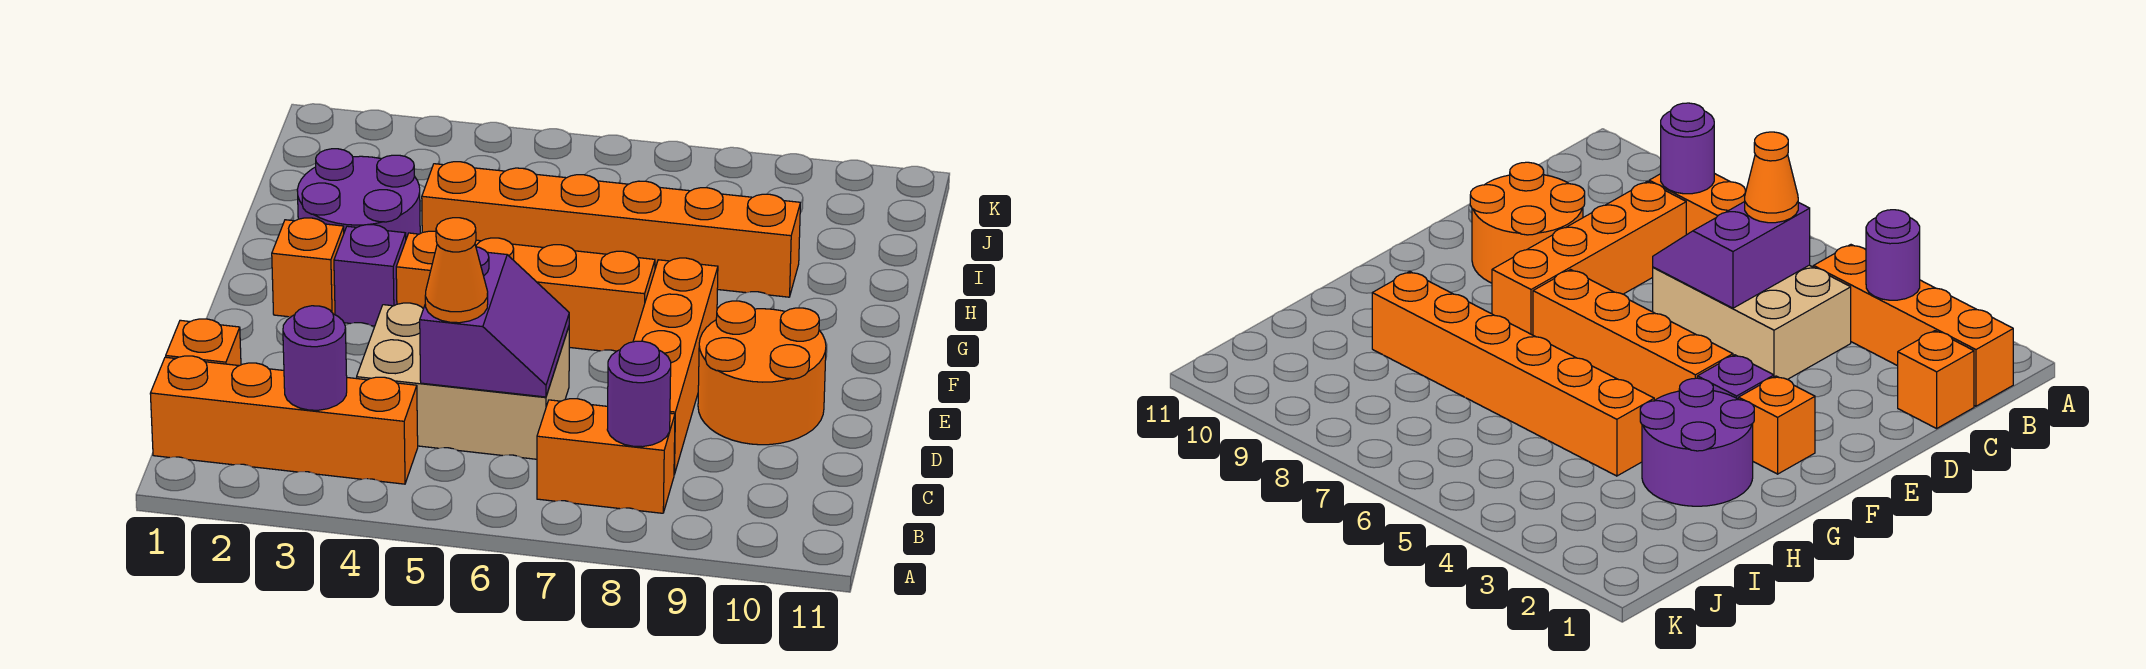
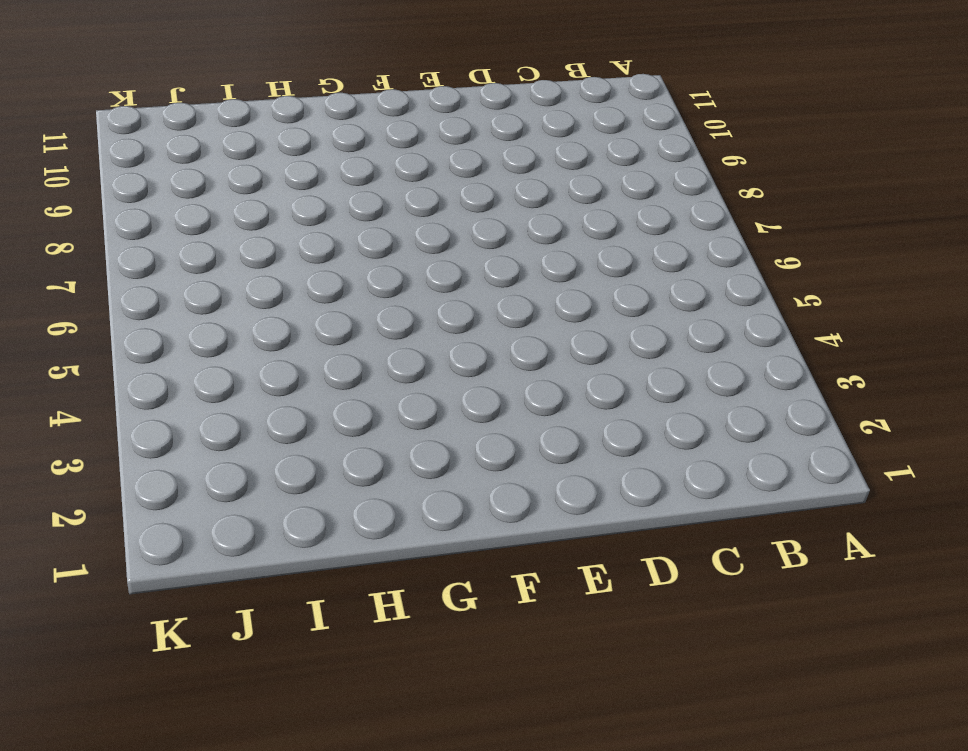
none -> orange 1x4 brick [150,356,418,484]
none -> orange 1x2 brick [537,398,675,513]
none -> orange 1x1 brick [166,319,241,366]

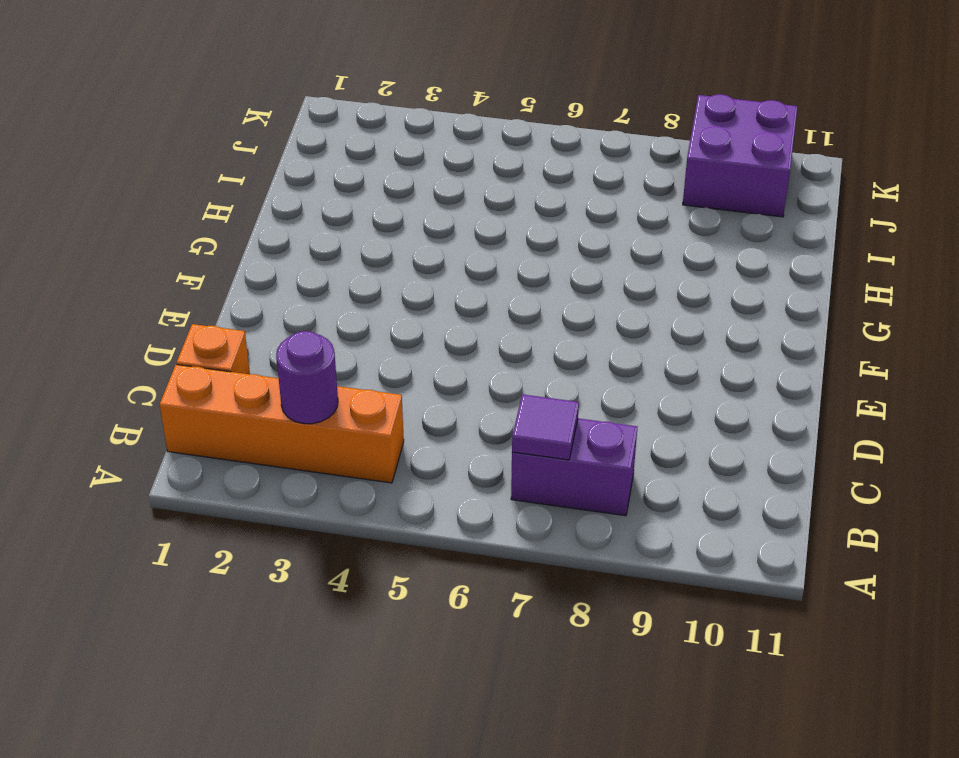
purple 1x2 brick [511,418,637,516] -> orange 1x2 brick [537,398,675,513]
purple 1x1 tile [512,394,579,460] -> none
purple 2x2 brick [683,94,798,217] -> none
none -> tan 2x3 brick [357,303,569,459]
none -> orange 1x4 brick [633,258,718,475]
none -> orange 2x2 round brick [698,301,826,445]

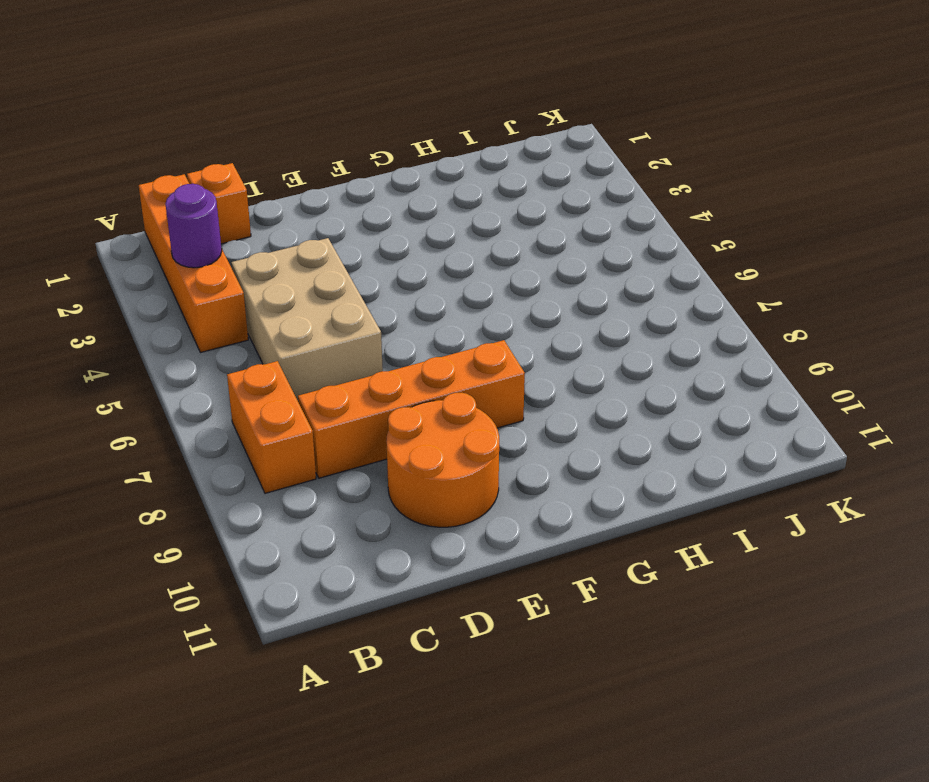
none -> orange 1x1 brick [272,218,344,317]
none -> purple 1x1 brick [334,225,406,326]
none -> orange 1x4 brick [396,231,655,351]

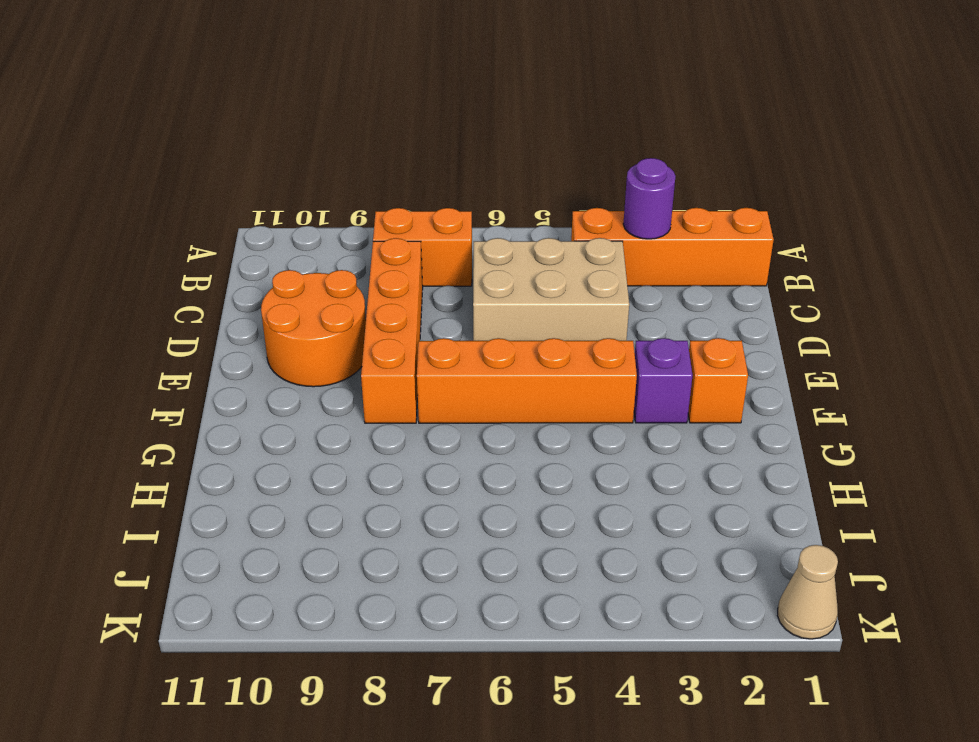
tan 1x1 cone [777,545,838,639] -> none
none -> orange 1x1 brick [166,319,241,366]
none -> purple 2x2 round brick [297,149,420,239]
none -> orange 1x6 brick [422,162,800,297]

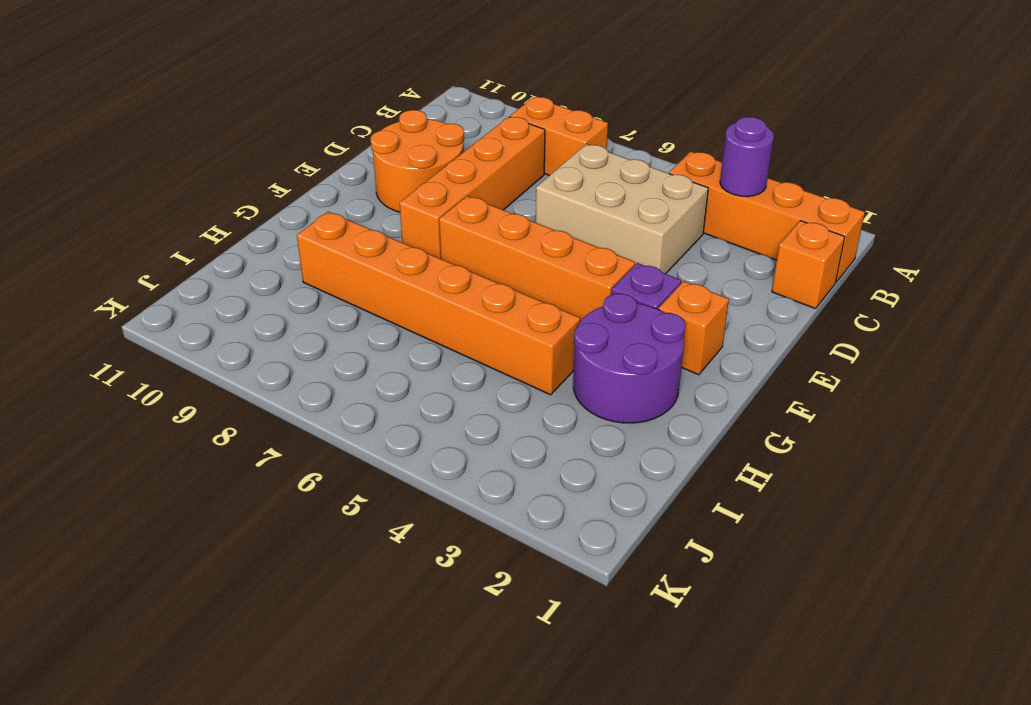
none -> purple 1x1 round brick [607,341,671,447]
none -> purple 2x2 slope [420,247,569,397]
none -> orange 1x1 cone [425,218,488,323]

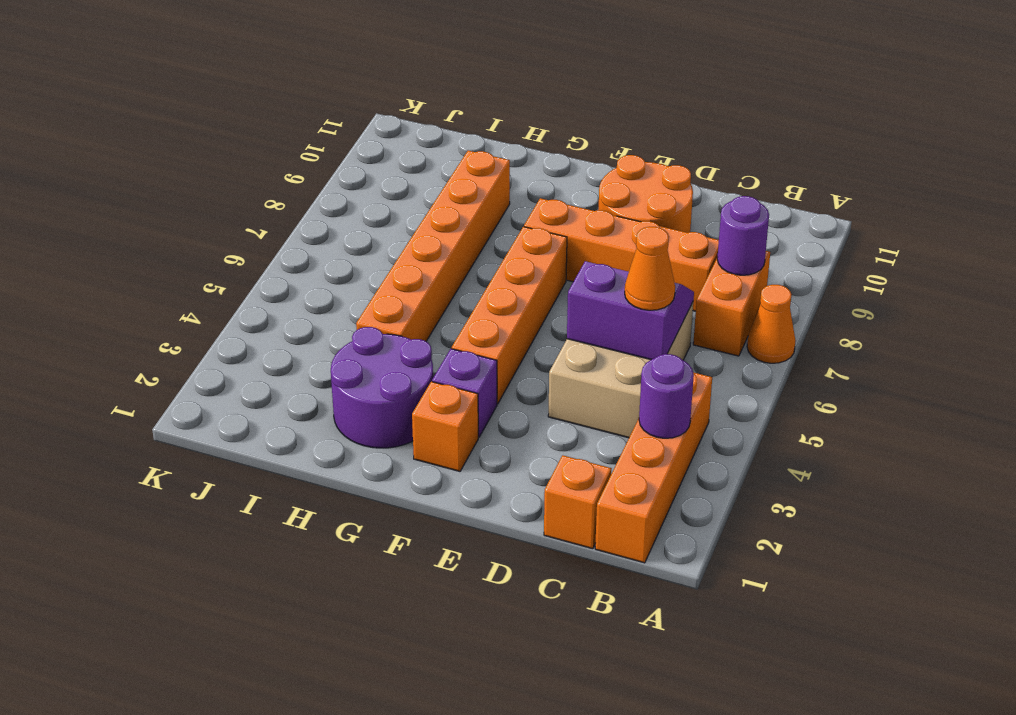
orange 1x1 cone [747,285,796,363] -> none

